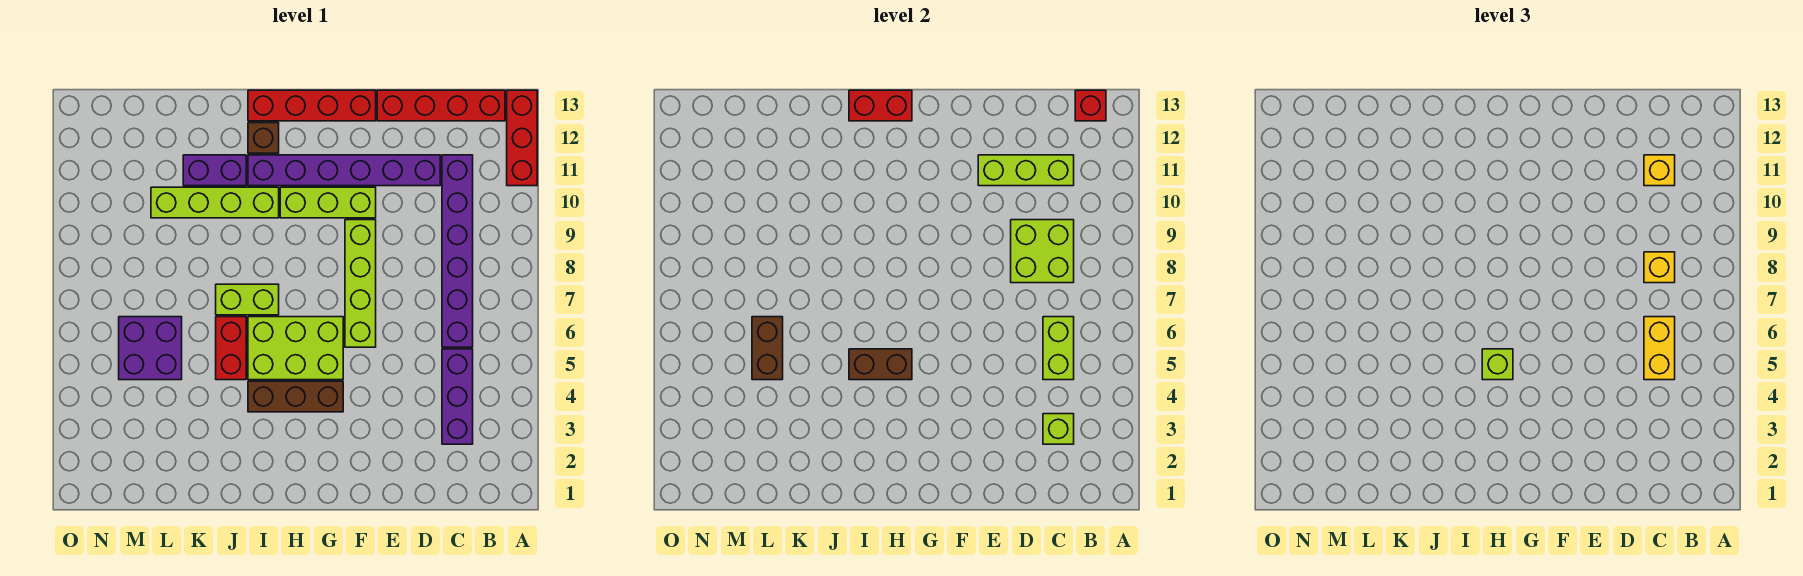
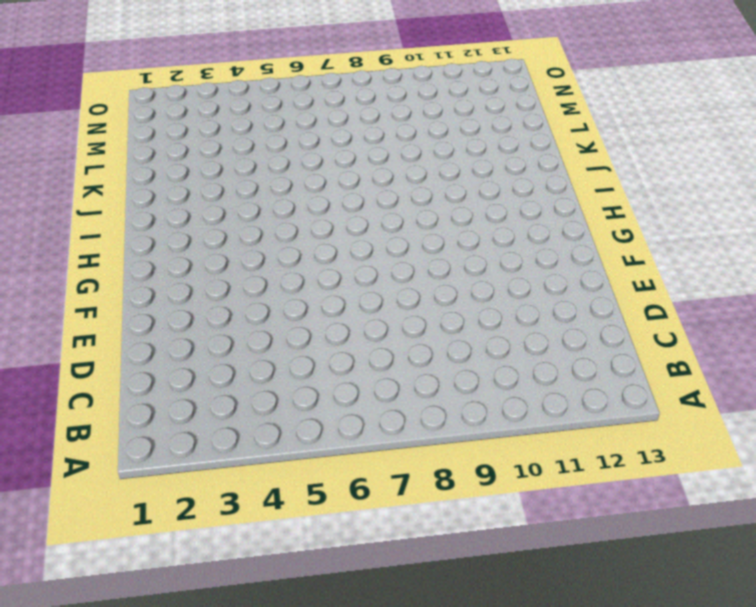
none -> red 1x3 brick [507,90,537,186]
none -> red 1x4 brick [377,90,505,121]
none -> purple 1x3 brick [442,349,473,444]

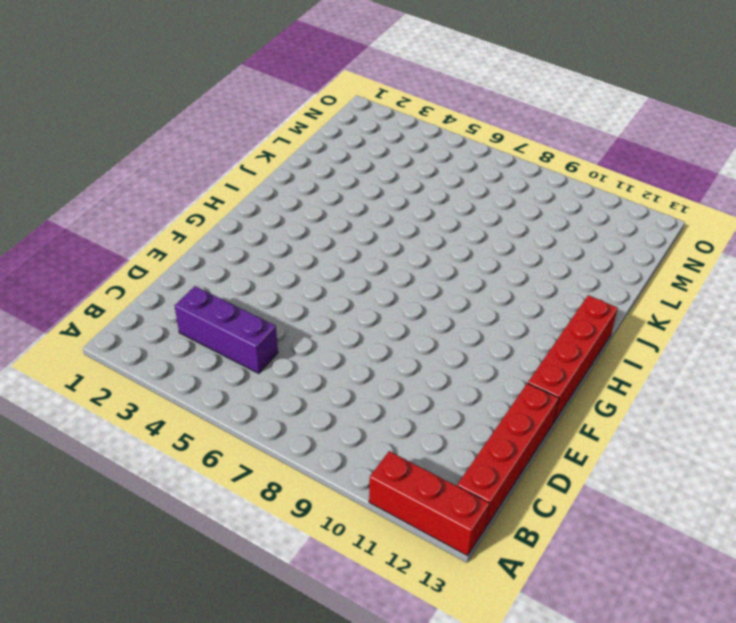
none -> purple 1x6 brick [442,155,473,347]
none -> purple 1x6 brick [248,155,440,186]
none -> lime 1x4 brick [345,220,376,347]

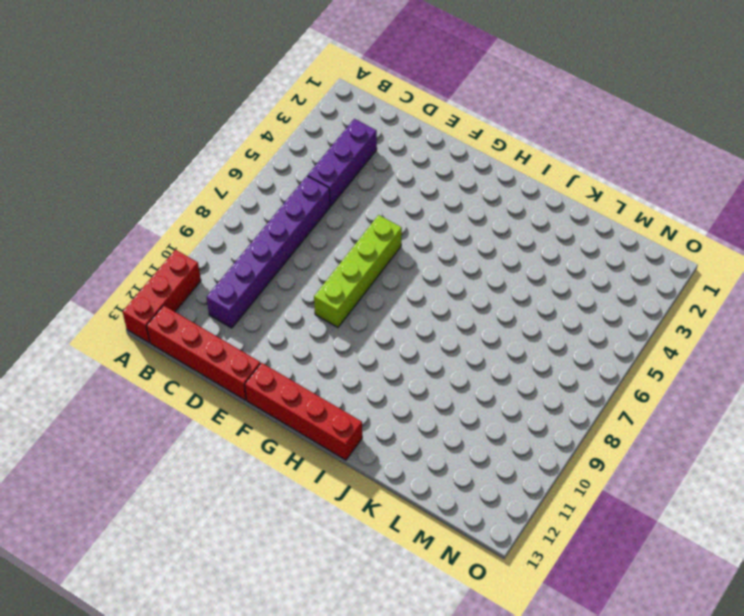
none -> purple 1x6 brick [248,155,440,186]
none -> lime 1x3 brick [280,187,376,218]
none -> brown 1x3 brick [248,381,343,412]

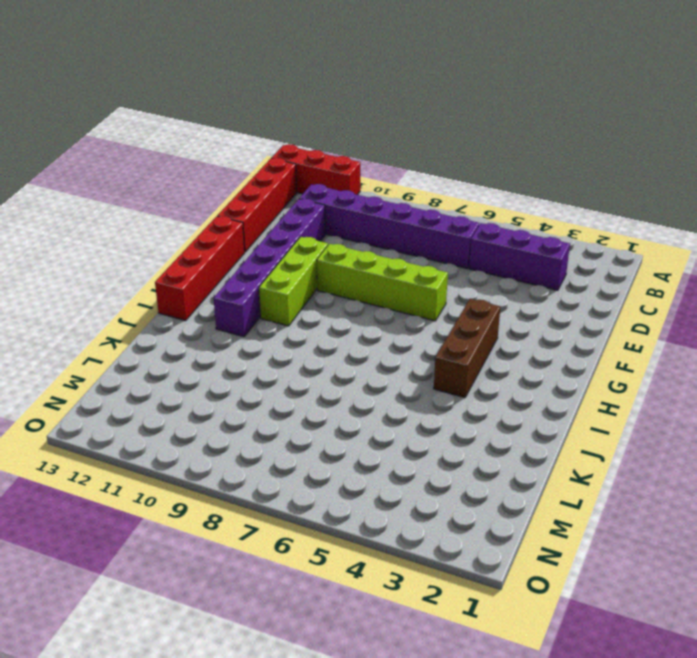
none -> lime 2x3 brick [248,317,343,380]
none -> lime 1x2 brick [216,284,279,315]
none -> lime 1x4 brick [151,187,279,218]

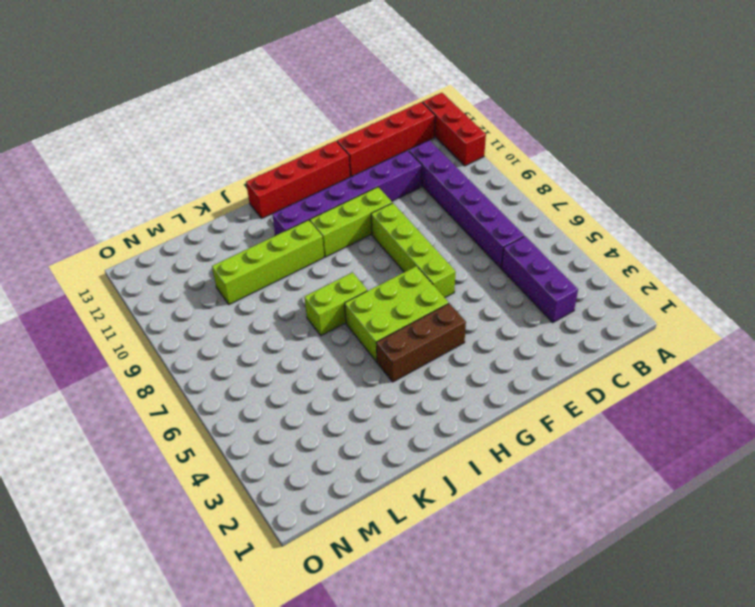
none -> brown 1x1 brick [248,123,279,153]
none -> red 1x2 brick [216,317,246,380]
none -> purple 1x2 brick [183,155,246,186]

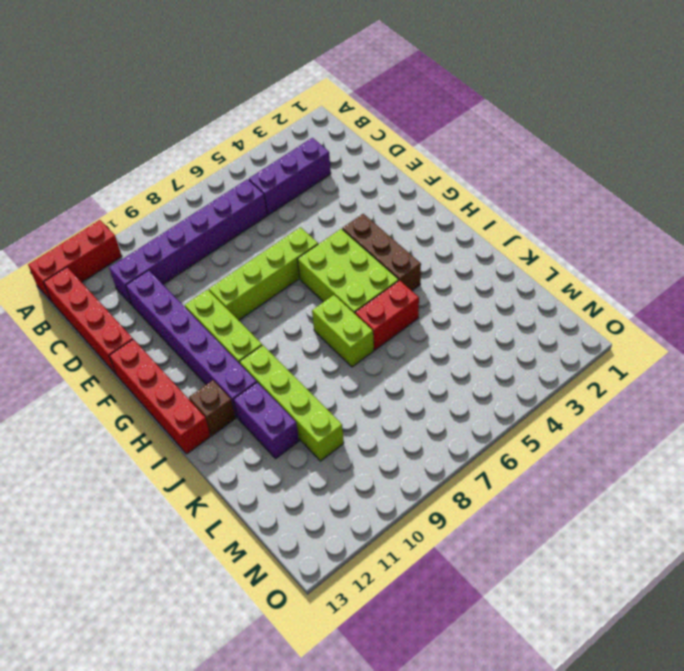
none -> purple 2x2 brick [119,317,182,380]
none -> red 1x1 brick [1075,90,1106,121]
none -> lime 1x1 brick [1043,414,1074,444]

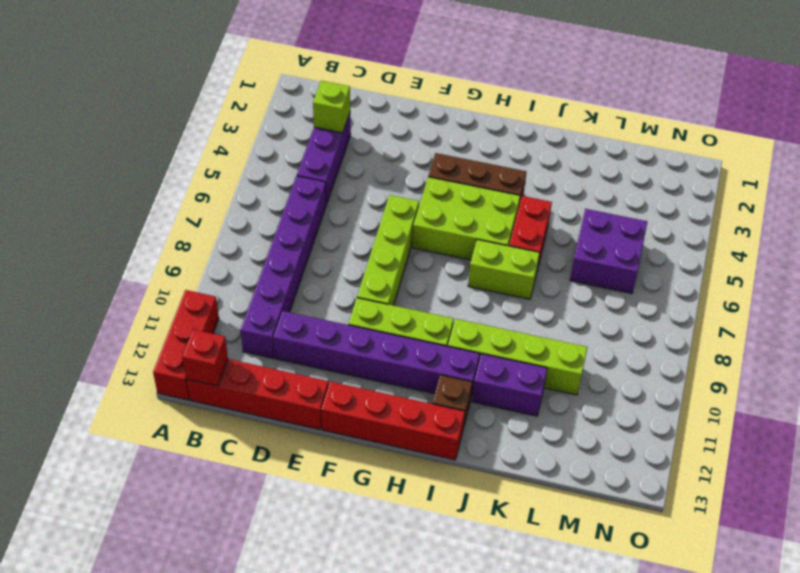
none -> lime 1x2 brick [1043,317,1074,380]
none -> lime 2x2 brick [1011,220,1074,283]
none -> lime 1x3 brick [978,155,1074,186]

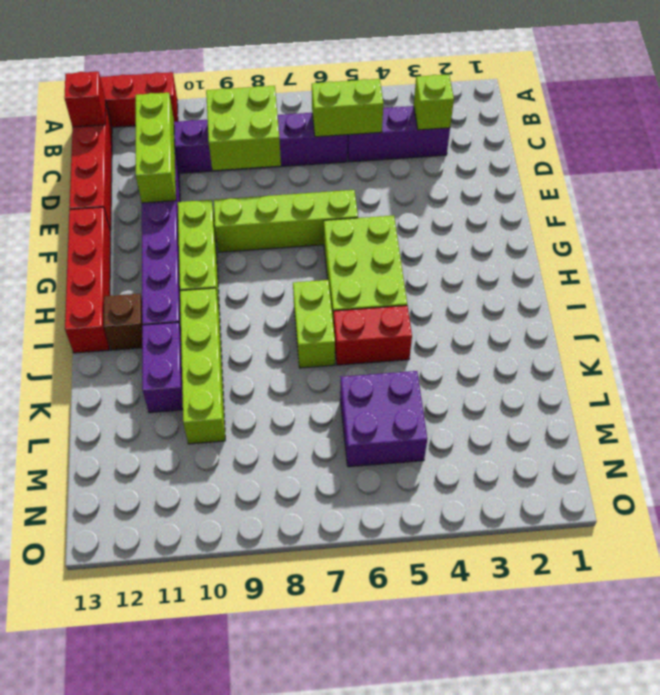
none -> brown 1x3 brick [248,381,343,412]
none -> brown 1x2 brick [849,349,912,380]
none -> red 1x2 brick [849,90,912,121]

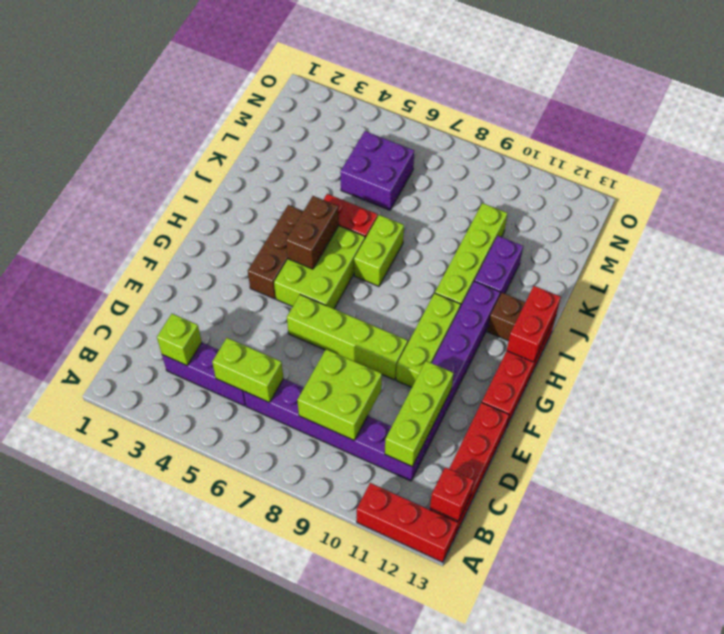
none -> brown 1x2 brick [752,317,783,380]
none -> yellow 1x2 brick [1644,317,1675,380]
none -> yellow 1x1 brick [1644,252,1675,283]

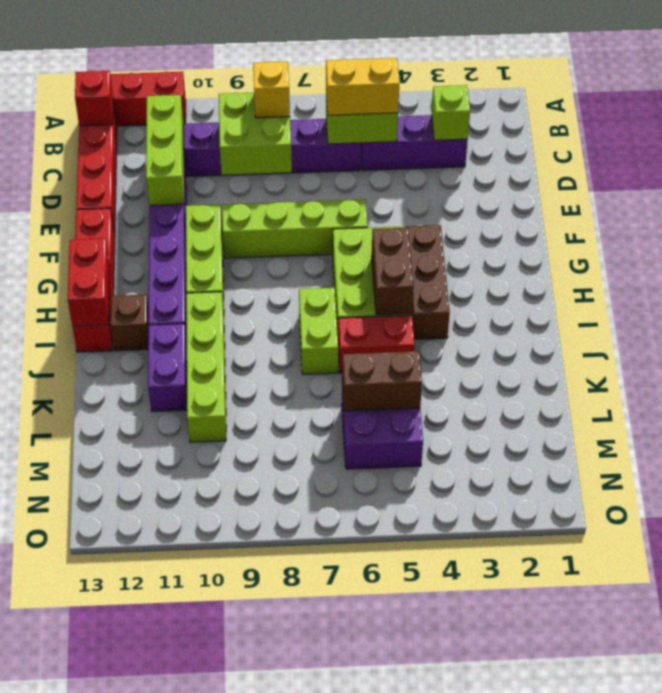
none -> yellow 1x1 brick [1644,155,1675,186]
none -> lime 1x1 brick [1482,349,1513,380]

